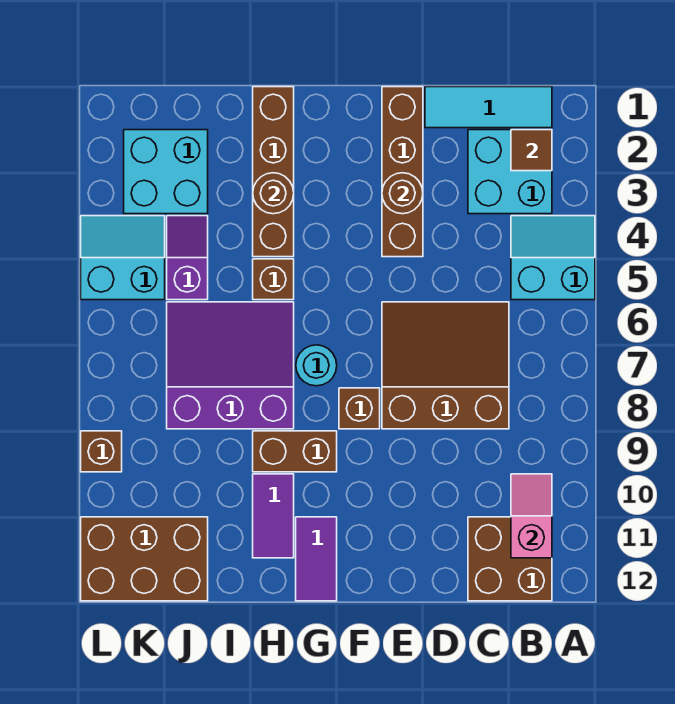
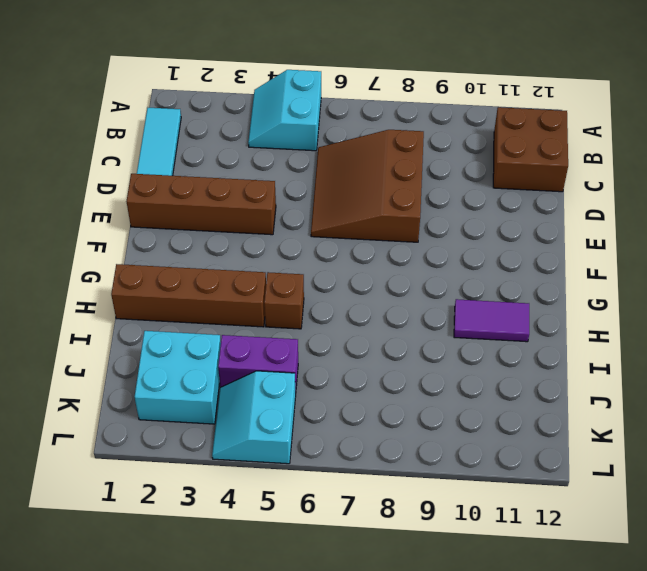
purple 1x2 brick [218,335,298,393] -> purple 1x2 slope [167,216,208,300]
none -> cyan 2x2 brick [468,130,552,214]
none -> brown 1x1 brick [339,388,380,429]
none -> cyan 1x1 round brick [296,345,337,386]

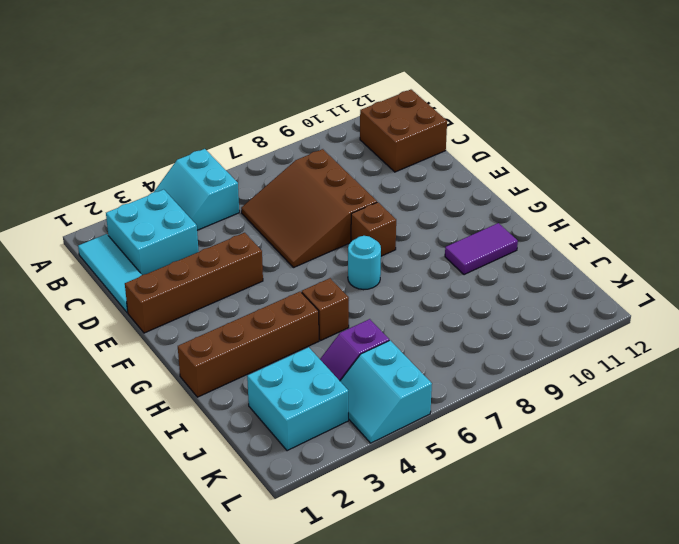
none -> brown 1x2 brick [253,431,337,472]
none -> purple 1x2 tile [296,517,337,601]
none -> purple 3x3 slope [167,302,294,429]

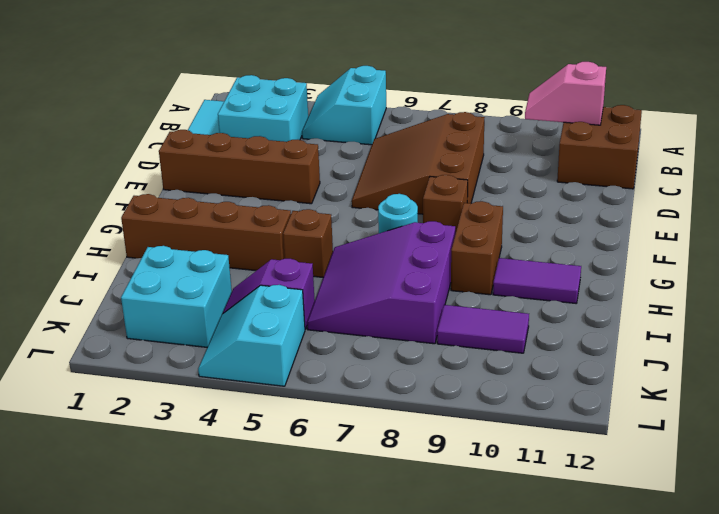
purple 1x2 tile [437,305,529,353] -> purple 1x2 tile moved to [296,517,337,601]
none -> brown 2x3 brick [81,517,208,601]
none -> brown 1x1 brick [81,431,122,472]
none -> brown 1x1 tile [511,130,552,171]

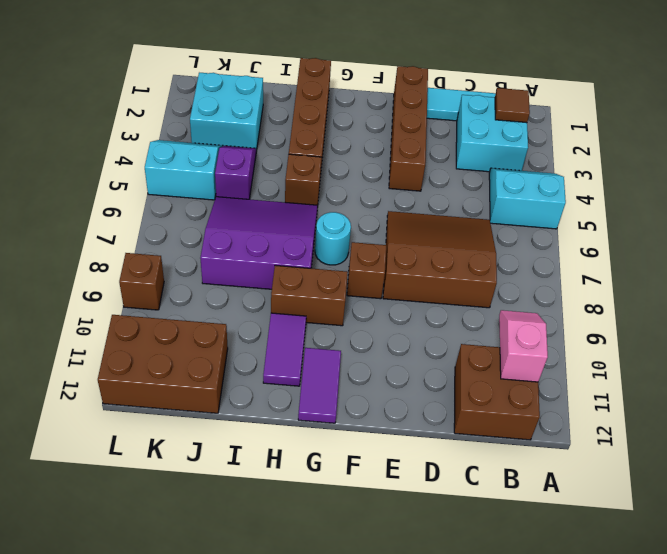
none -> brown 1x1 round brick [382,173,423,214]
none -> brown 1x1 round brick [253,173,294,214]

